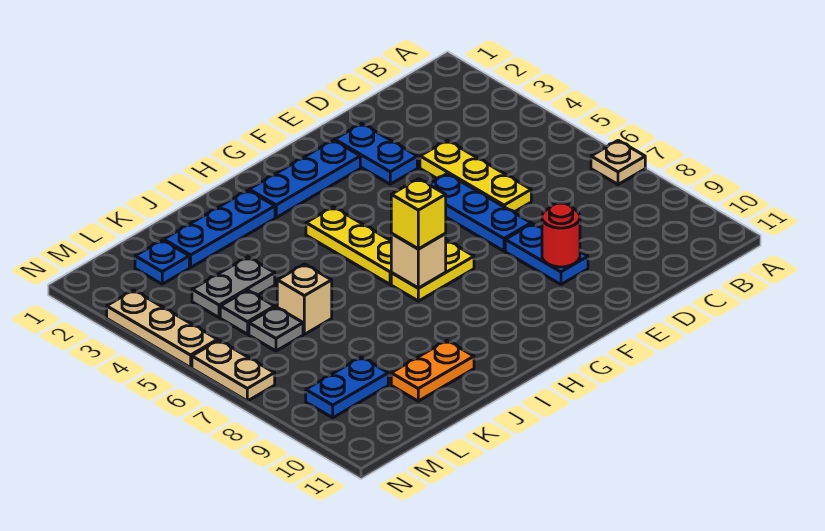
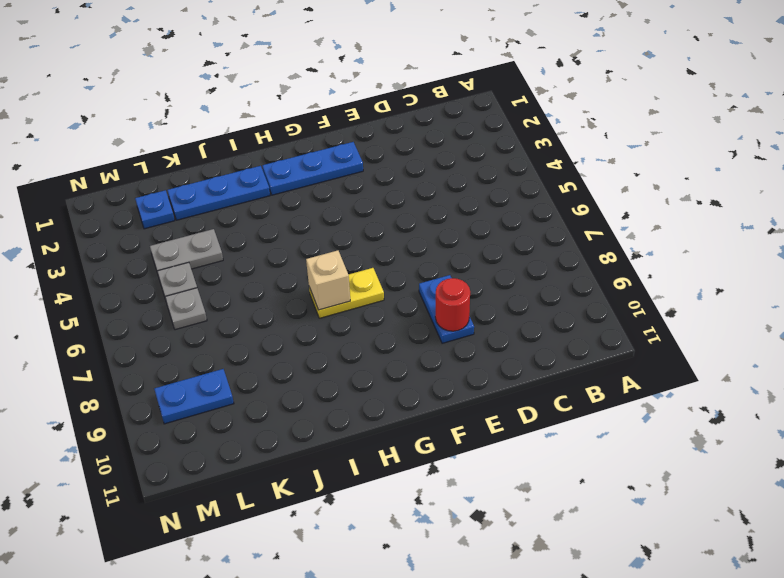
none -> tan 1x1 plate [591,140,645,184]
none -> yellow 1x3 plate [420,140,531,212]
none -> blue 1x2 plate [335,124,417,184]

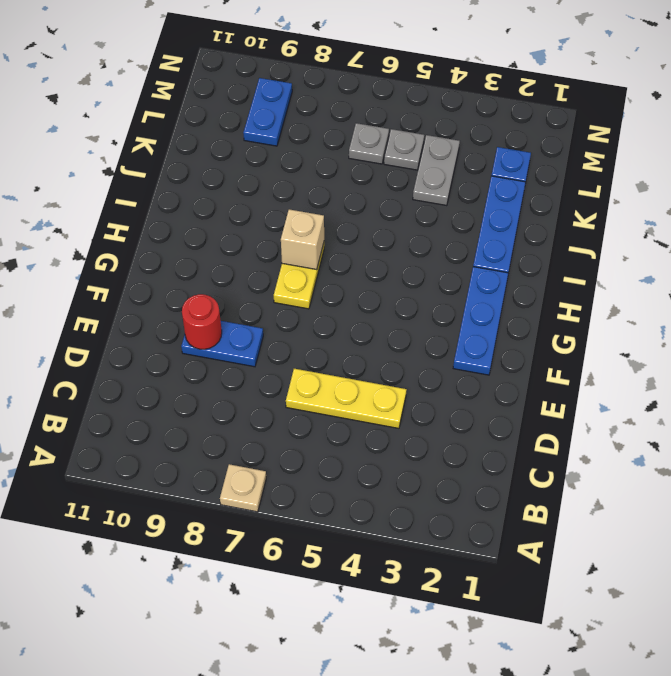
none -> blue 1x2 plate [335,124,417,184]
none -> blue 1x3 plate [429,174,531,251]
none -> yellow 1x3 plate [306,207,392,284]

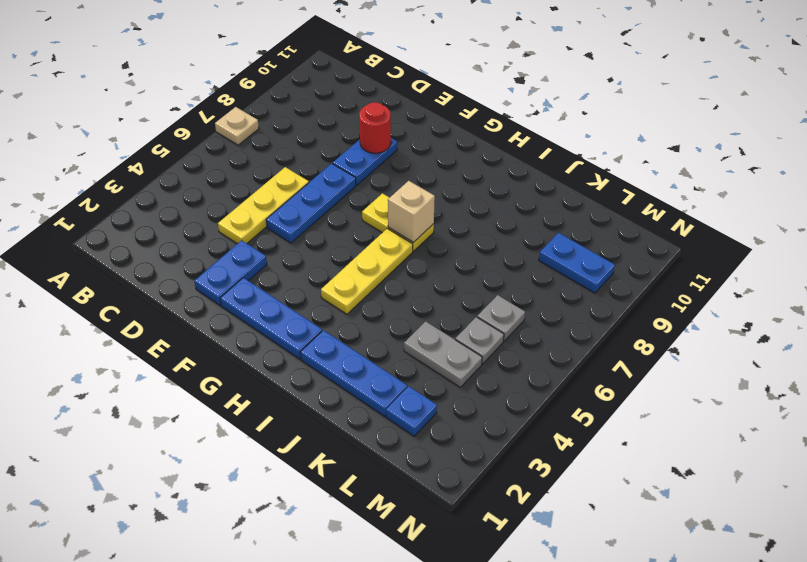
none -> orange 1x2 plate [391,340,474,401]
none -> tan 1x1 brick [277,264,332,334]
none -> tan 1x3 plate [107,290,218,368]

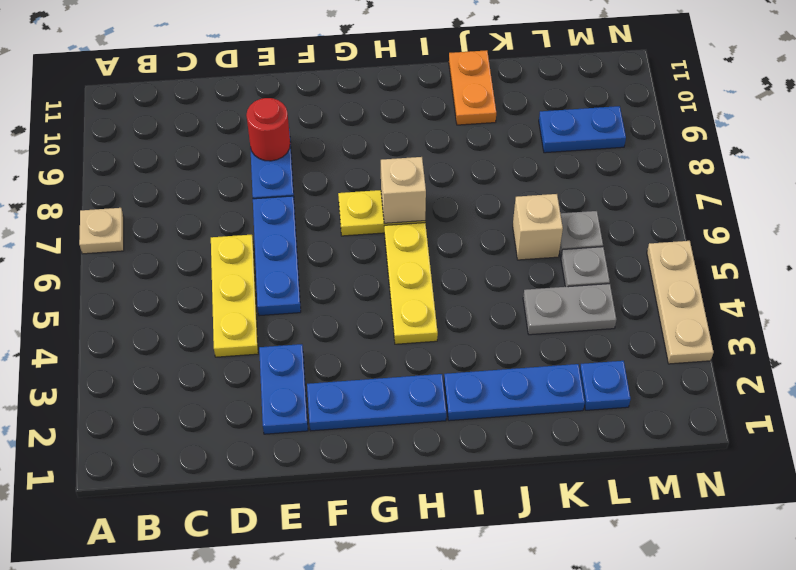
orange 1x2 plate [449,50,496,125] -> orange 1x2 plate turned to [391,340,474,401]
none -> tan 1x2 plate [192,340,275,401]
none -> yellow 1x1 brick [391,179,446,249]

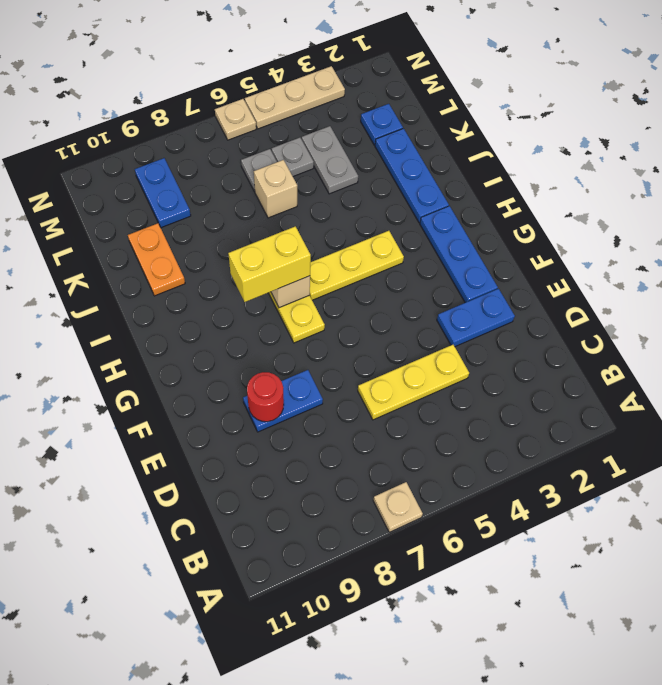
yellow 1x2 brick [228,226,311,302] -> yellow 1x1 brick [391,179,446,249]
tan 1x1 plate [215,99,256,140] -> tan 1x2 plate [192,340,275,401]
none -> blue 1x3 plate [429,174,531,251]

